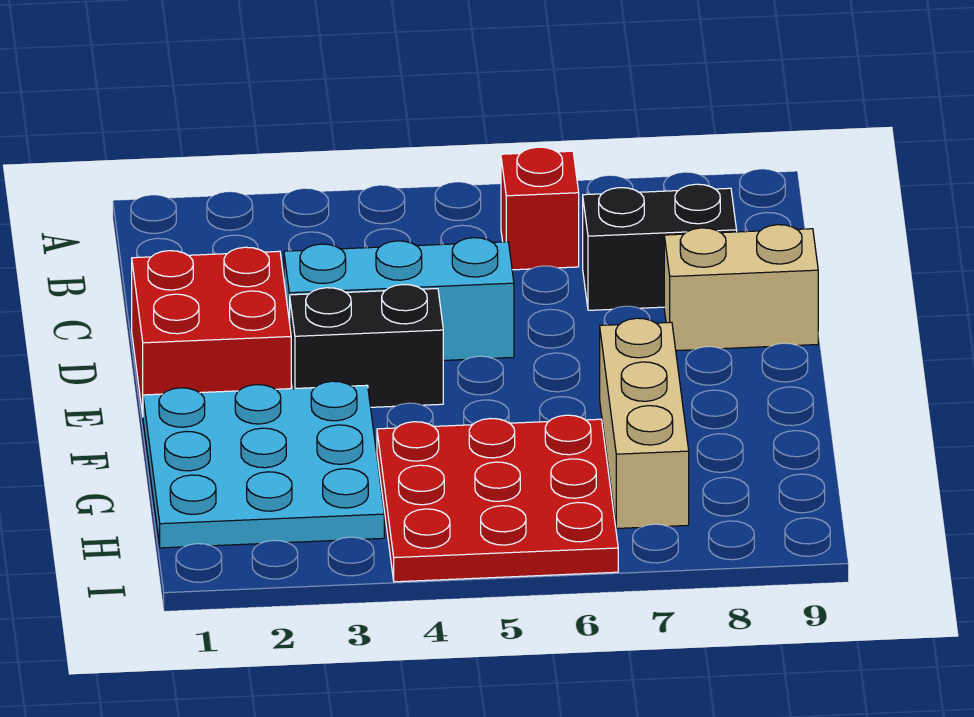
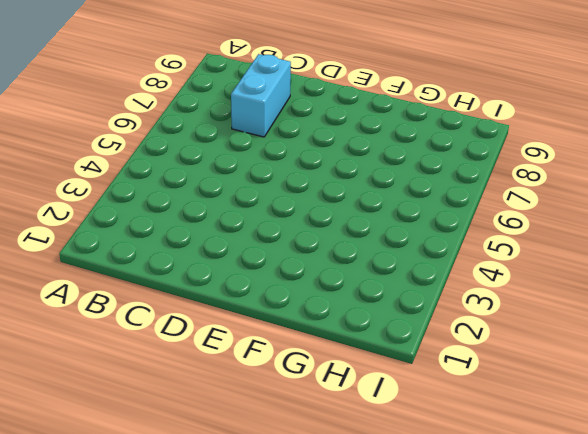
cyan 1x2 brick [231,54,291,137] -> black 1x2 brick [583,184,737,310]
none -> red 1x1 brick [501,147,579,270]
none -> red 2x2 brick [132,247,291,415]

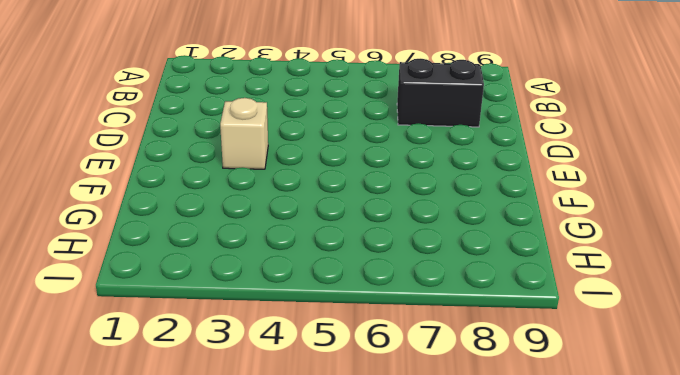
tan 1x1 brick [220,98,268,169] -> black 1x2 brick [290,285,443,407]
none -> red 1x1 brick [501,147,579,270]
none -> red 2x2 brick [132,247,291,415]

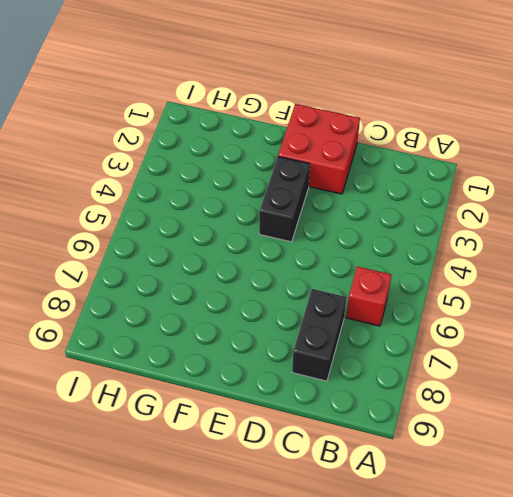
none -> cyan 1x3 brick [284,238,514,360]
none -> tan 1x2 brick [664,225,818,351]

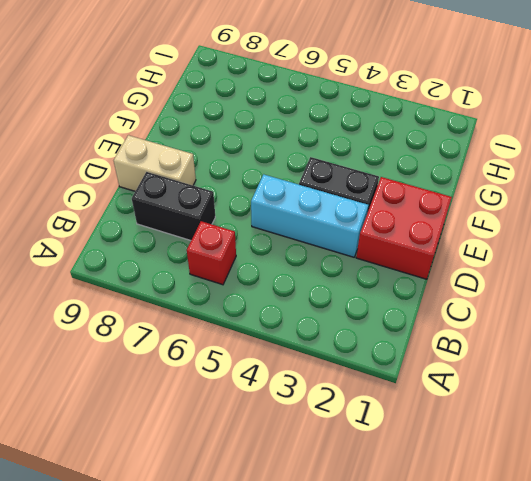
none -> cyan 3x3 plate [143,381,384,548]
none -> tan 1x3 brick [600,318,689,528]

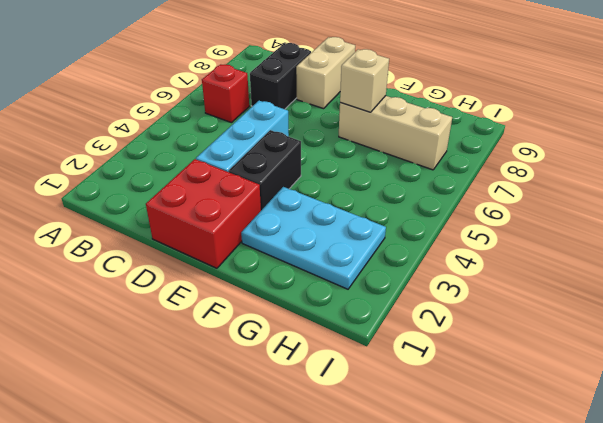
cyan 2x3 plate [241,187,386,289] -> cyan 3x3 plate [143,381,384,548]
tan 1x1 brick [340,49,389,112] -> none
none -> red 3x3 plate [377,415,618,582]

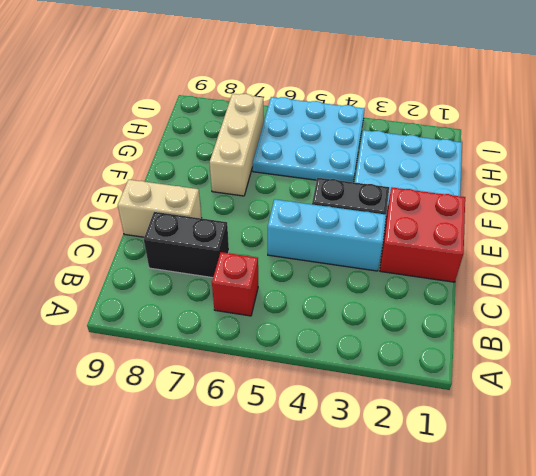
cyan 3x3 plate [253,97,365,182] -> red 3x3 plate [377,415,618,582]

